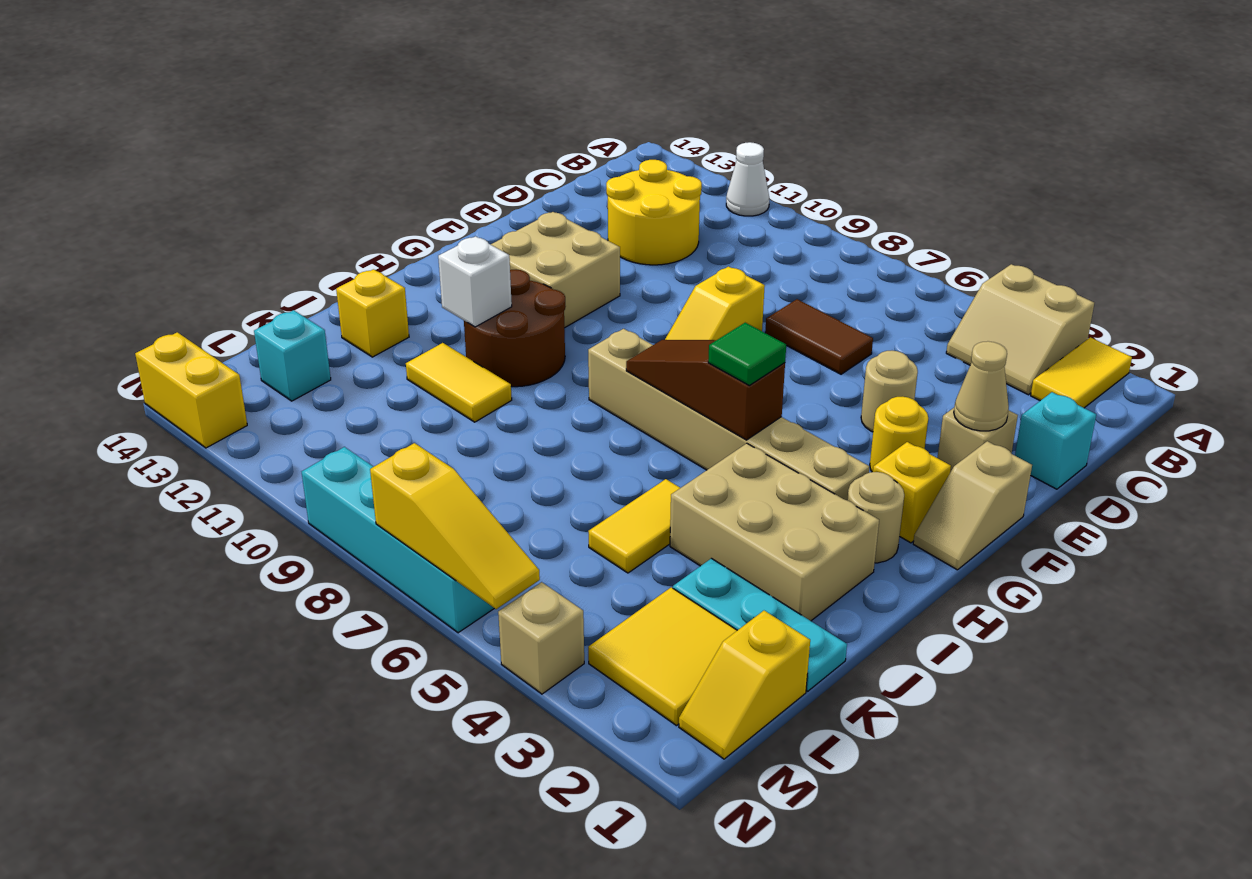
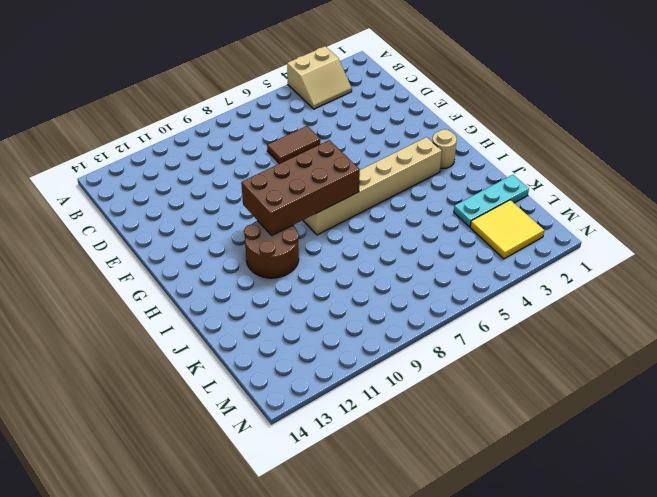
brown 2x4 brick [241,140,360,235] -> brown 1x3 slope [626,340,785,440]
none -> yellow 1x2 tile [1031,337,1132,408]
none -> white 1x1 cone [726,142,769,216]
none -> yellow 2x2 round brick [606,160,702,265]
none -> cyan 1x1 brick [1015,392,1096,489]

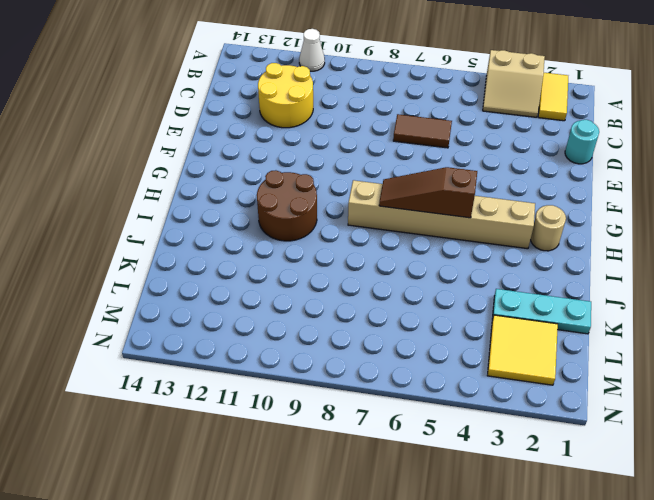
cyan 1x1 round brick [565,120,599,164] -> cyan 1x1 brick [1015,392,1096,489]
none -> tan 1x1 brick [937,408,1018,472]
none -> tan 1x1 round brick [861,351,918,432]
none -> yellow 1x2 slope [665,267,765,340]
none -> tan 1x2 slope [913,441,1032,570]

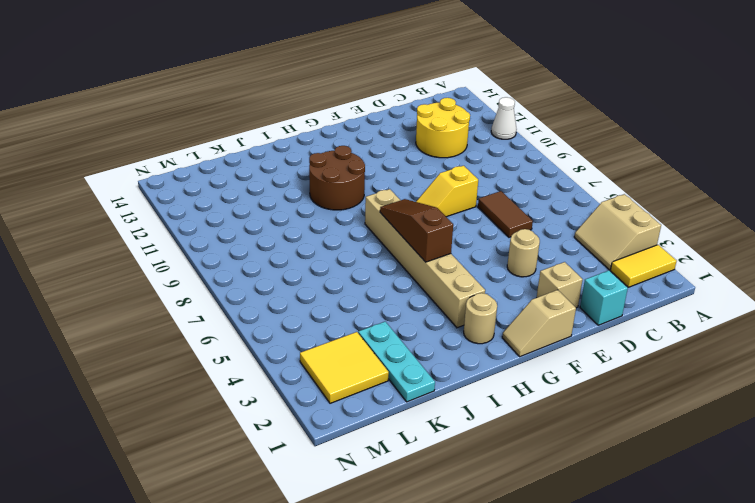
none -> yellow 1x1 round brick [870,397,928,472]
none -> tan 2x2 brick [491,212,620,328]
none -> yellow 1x1 brick [873,442,951,543]
none -> tan 2x3 brick [670,443,879,621]

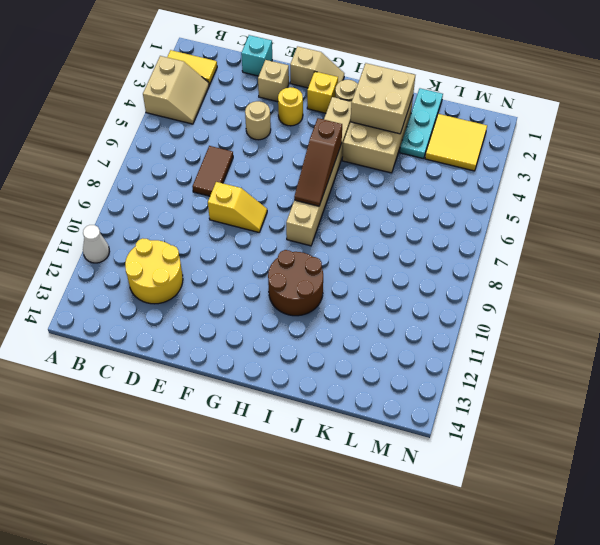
tan 2x2 brick [350,63,415,134] -> tan 2x2 brick moved to [491,212,620,328]
none -> yellow 1x2 tile [588,479,680,573]
none -> yellow 1x2 tile [406,343,512,422]
none -> yellow 1x1 brick [336,269,409,357]
none -> yellow 1x2 slope [679,611,810,759]

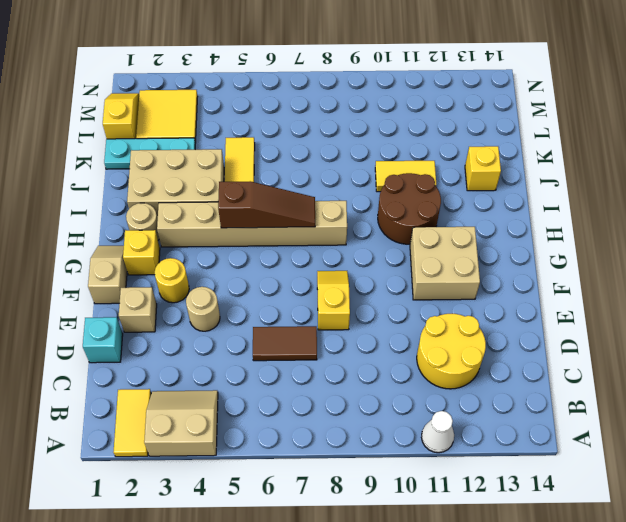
none -> cyan 1x1 brick [254,310,331,401]
none -> tan 1x1 brick [498,582,584,694]
none -> cyan 1x4 brick [302,447,494,633]
none -> yellow 1x2 brick [135,332,247,448]

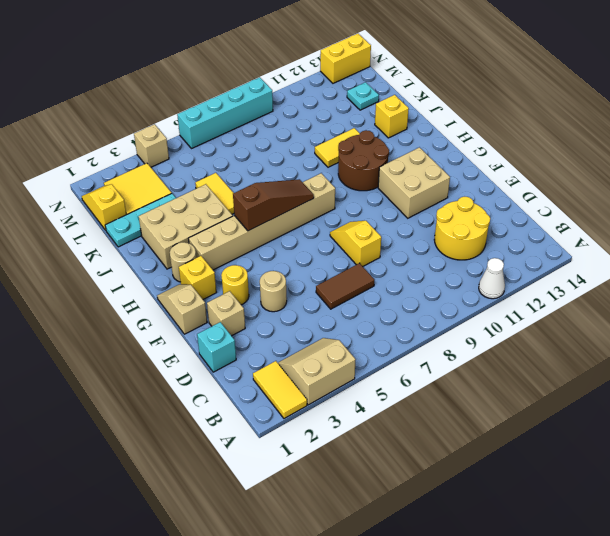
cyan 1x1 plate [347,82,379,110] -> cyan 1x1 brick [254,310,331,401]
none -> tan 1x1 cone [954,341,1009,431]
none -> white 1x1 brick [438,236,512,327]
none -> yellow 1x3 slope [370,443,540,609]
none -> green 1x1 tile [708,323,786,385]

